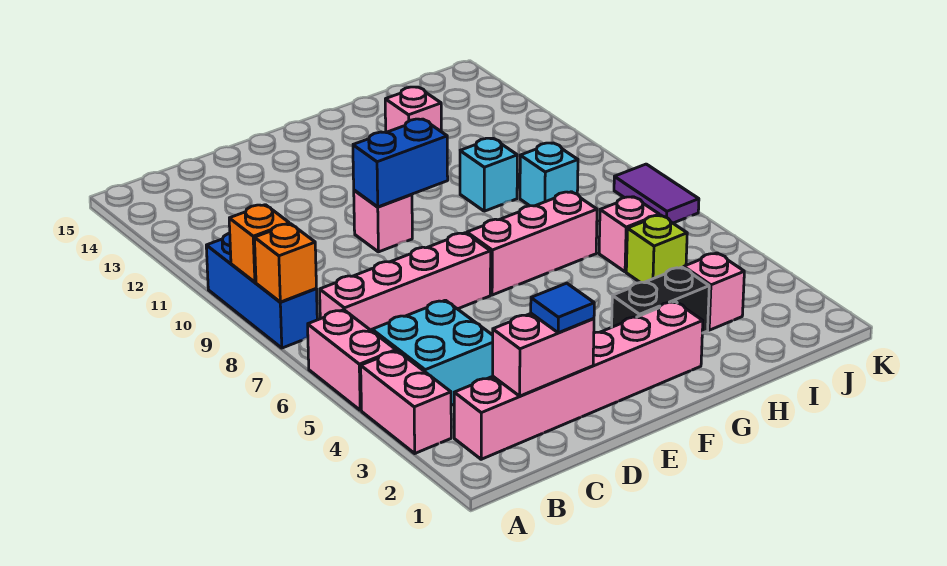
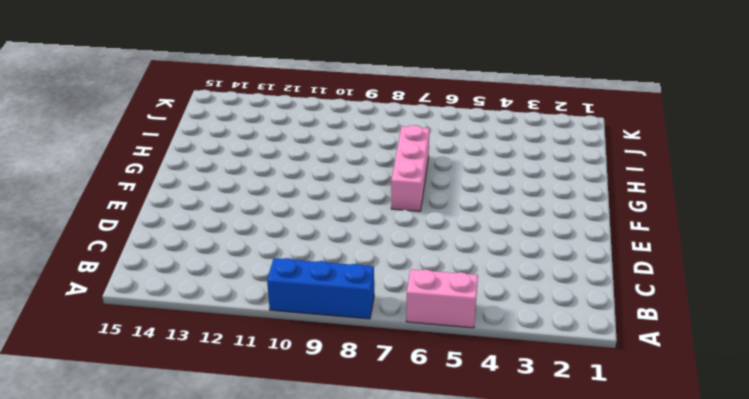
none -> pink 1x2 brick [361,351,451,453]
none -> pink 1x6 brick [454,302,703,459]
none -> cyan 2x2 brick [372,300,493,405]

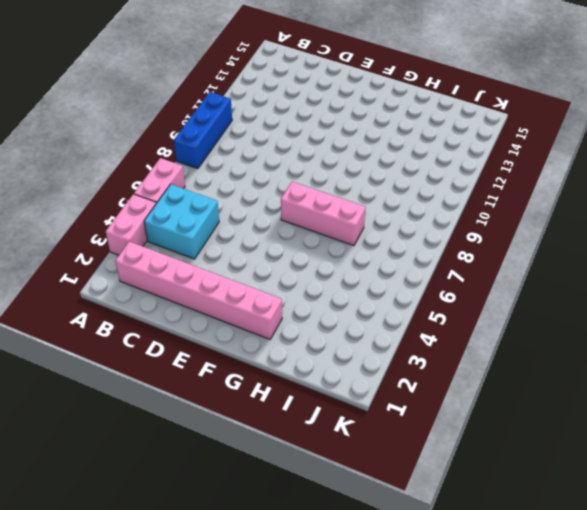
none -> pink 1x4 brick [320,233,491,331]
none -> pink 1x1 brick [354,190,412,252]
none -> black 1x2 brick [612,267,709,333]

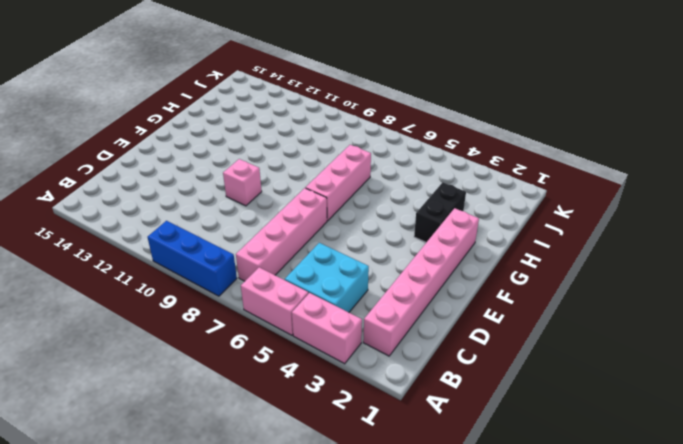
none -> cyan 1x1 brick [460,138,517,211]
none -> pink 1x1 brick [385,87,441,132]
none -> pink 1x1 brick [684,253,744,330]

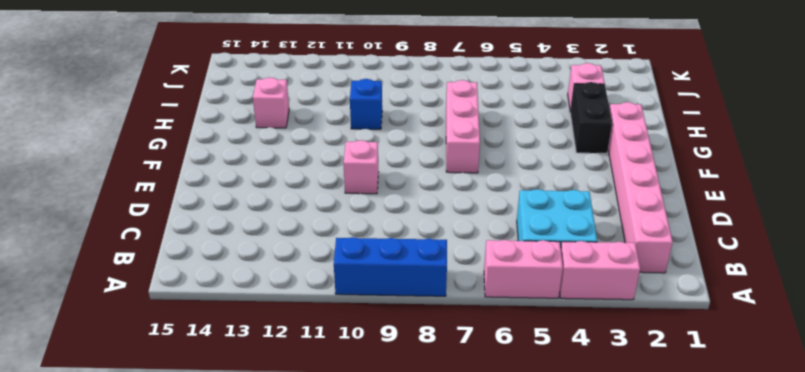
blue 1x1 brick [350,79,382,129] -> cyan 1x1 brick [460,138,517,211]
none -> pink 1x4 brick [320,233,491,331]
none -> lime 1x1 brick [626,215,687,282]
none -> pink 1x1 brick [599,197,659,272]

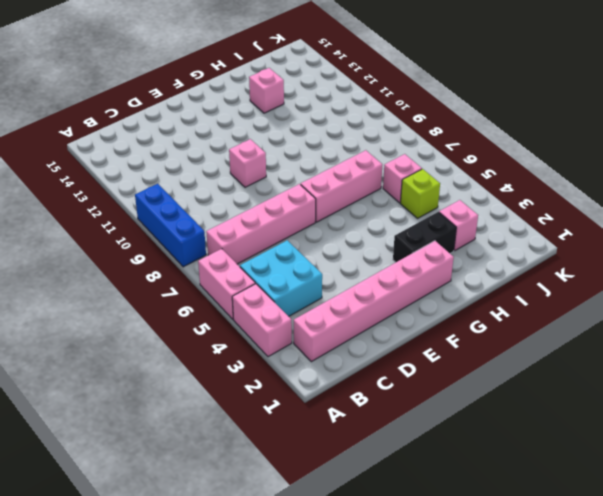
none -> cyan 1x1 brick [460,138,517,211]
none -> cyan 1x1 brick [520,143,578,206]
none -> purple 1x2 tile [614,164,699,223]

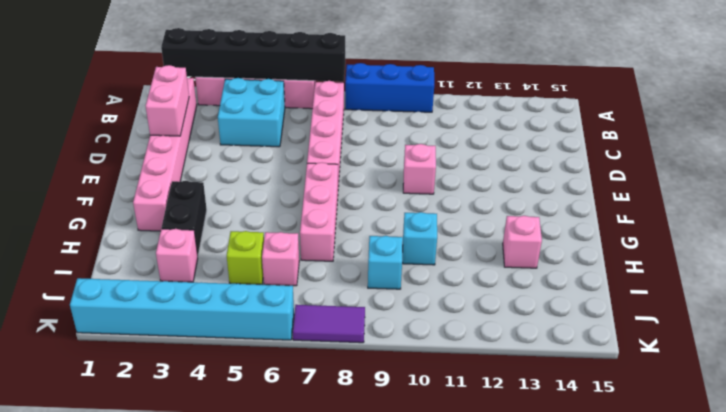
black 1x6 brick [161,28,345,82] -> none
cyan 1x6 brick [70,278,294,340] -> none
none -> orange 1x1 brick [254,224,316,302]
none -> orange 1x1 brick [229,205,290,282]
none -> blue 1x2 brick [353,119,448,207]

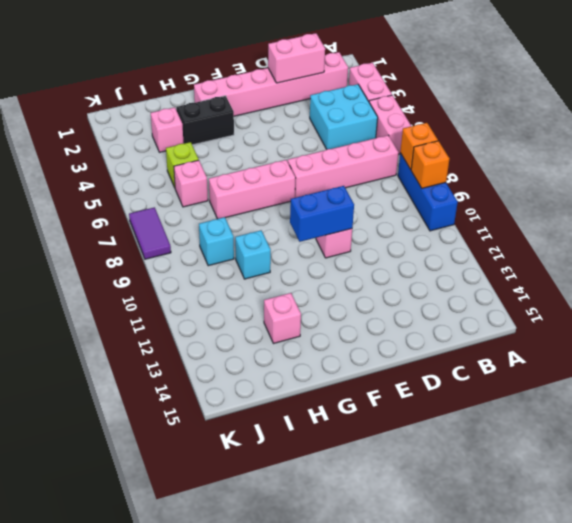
none -> blue 1x1 tile [531,283,594,333]

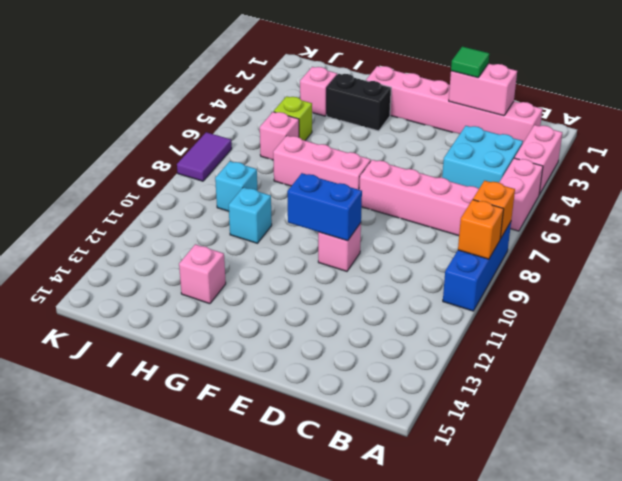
green 1x1 tile [451,47,489,78] -> blue 1x1 tile [531,283,594,333]

